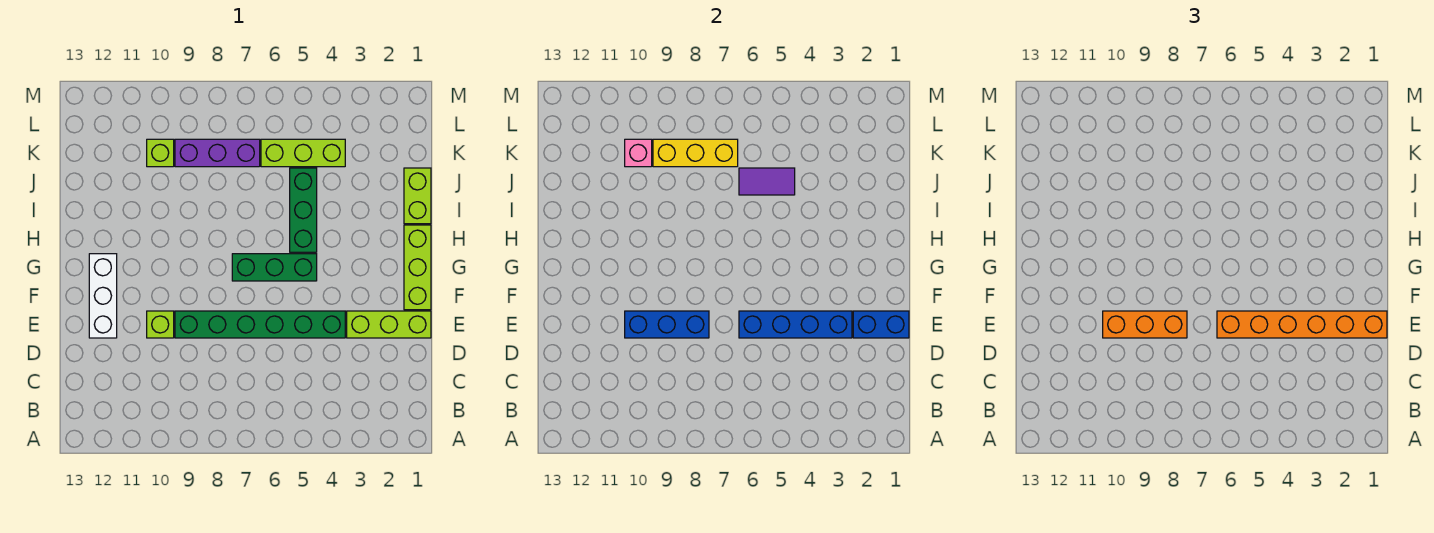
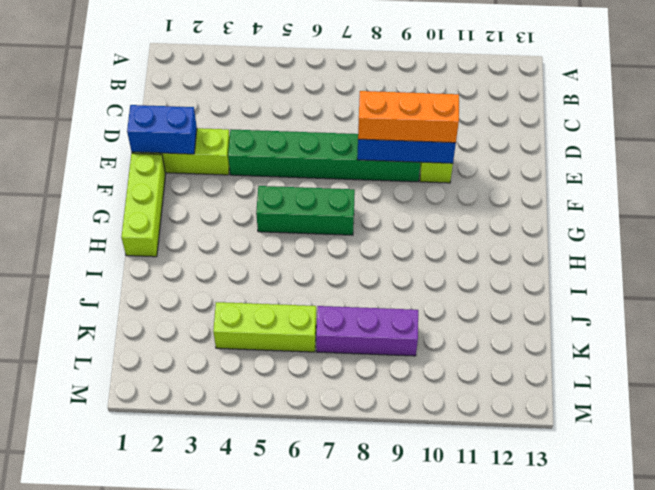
none -> white 1x3 brick [89,254,117,338]
none -> green 1x3 brick [290,168,317,252]
none -> lime 1x2 brick [404,168,431,224]

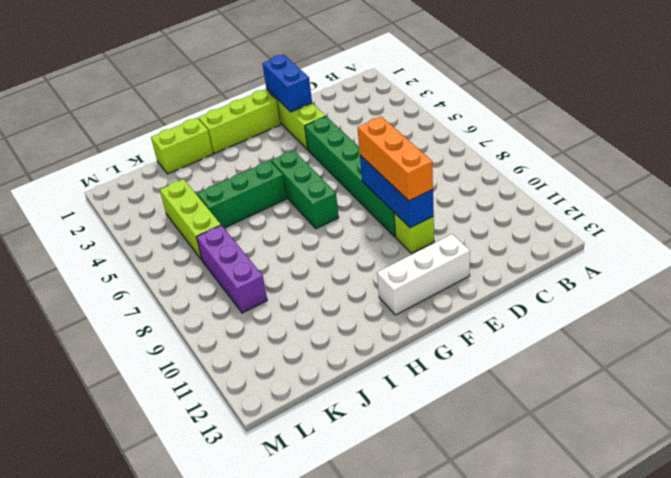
none -> lime 1x1 brick [147,139,174,167]
none -> blue 1x4 brick [739,311,852,338]
none -> purple 1x2 tile [739,168,795,195]

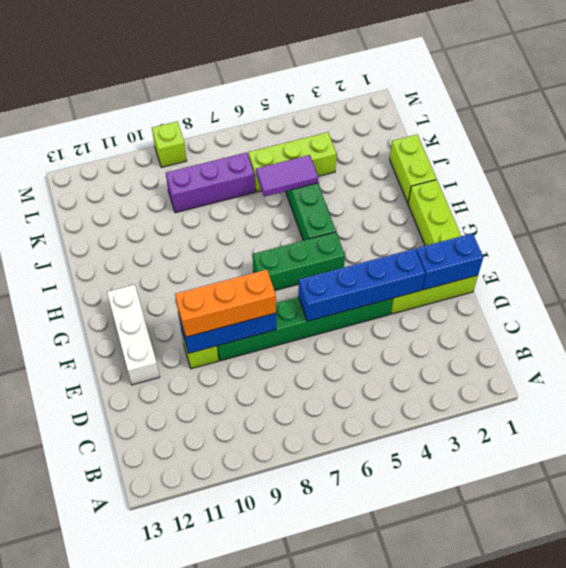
lime 1x1 brick [152,121,187,167] -> lime 1x1 brick moved to [147,139,174,167]
none -> yellow 1x3 brick [653,139,738,167]
none -> pink 1x1 brick [625,139,652,167]
none -> orange 1x6 brick [1217,311,1387,338]

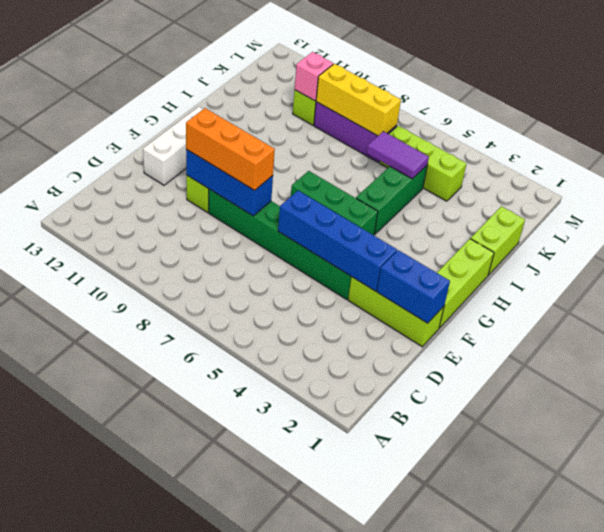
none -> orange 1x6 brick [1217,311,1387,338]

